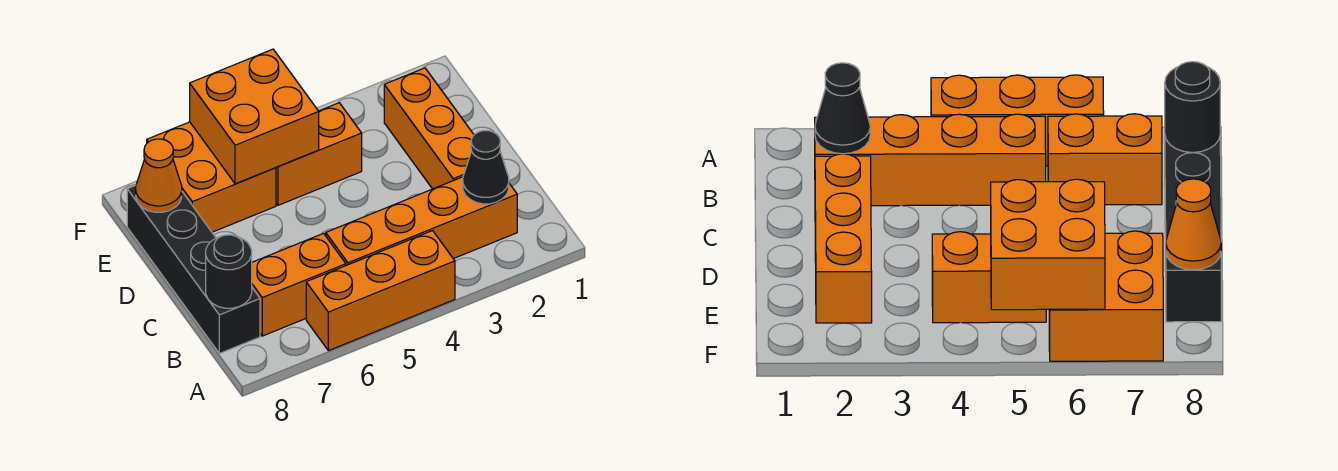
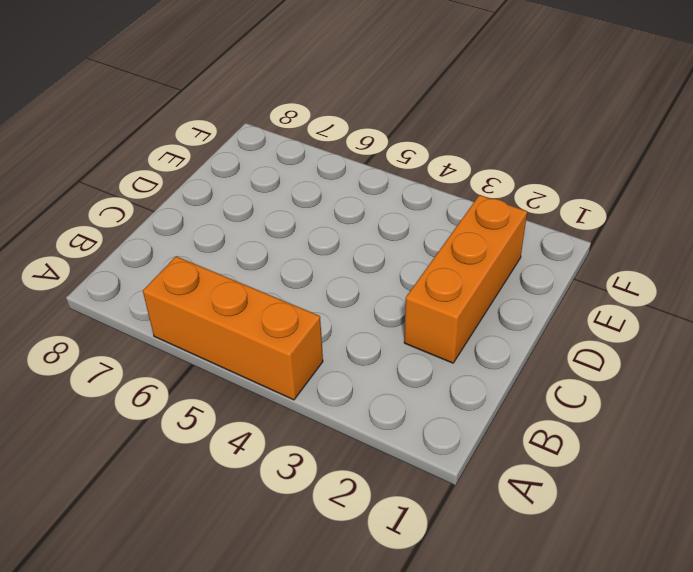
none -> orange 1x4 brick [326,177,517,265]
none -> orange 1x2 brick [252,233,346,336]

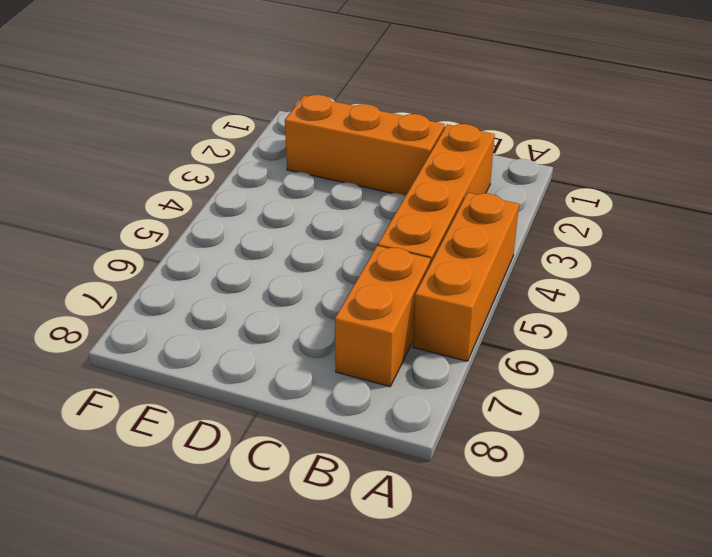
none -> black 1x4 brick [127,185,260,353]
none -> orange 1x2 brick [276,103,362,205]

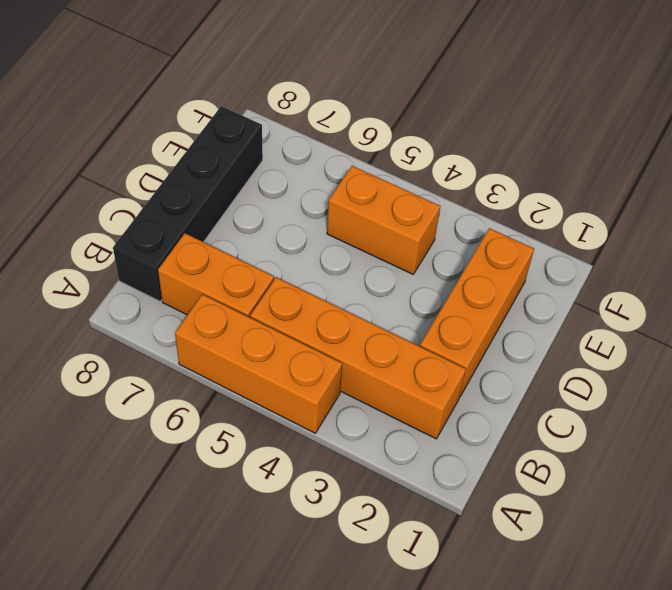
none -> orange 2x2 brick [147,122,276,232]
none -> black 1x1 cone [463,131,509,204]

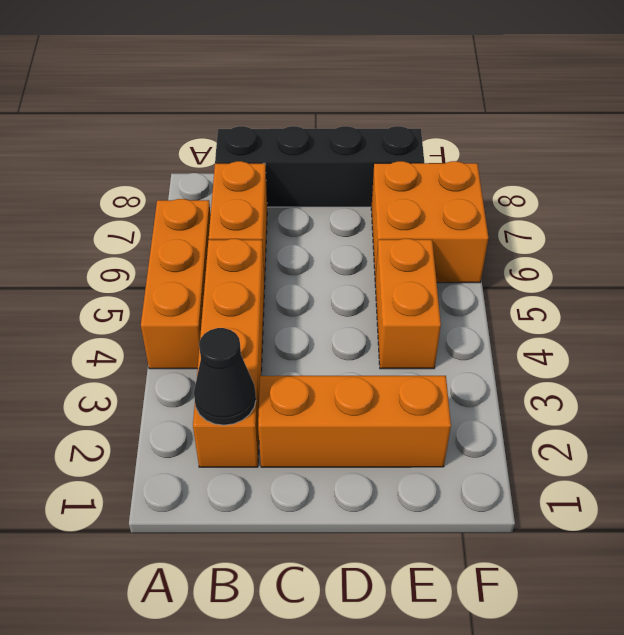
none -> black 1x1 round brick [206,235,252,308]
none -> orange 2x2 brick [190,49,319,184]

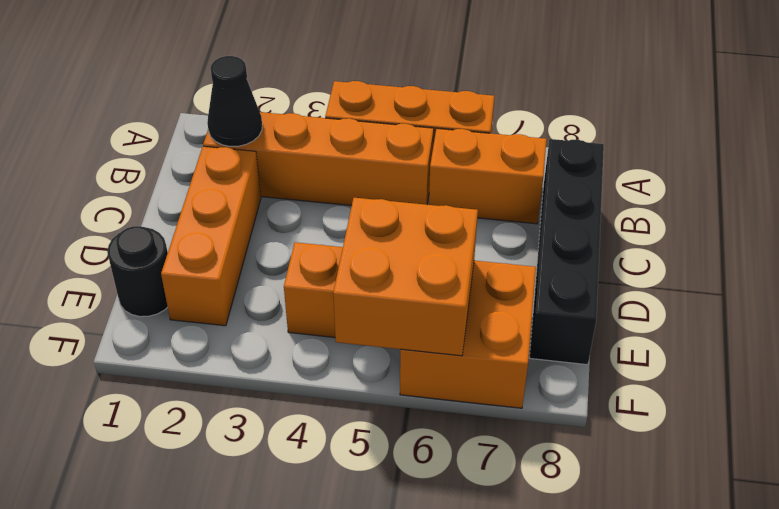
black 1x1 round brick [107,226,168,317] -> black 1x1 round brick moved to [206,235,252,308]
none -> orange 1x1 cone [136,139,182,212]

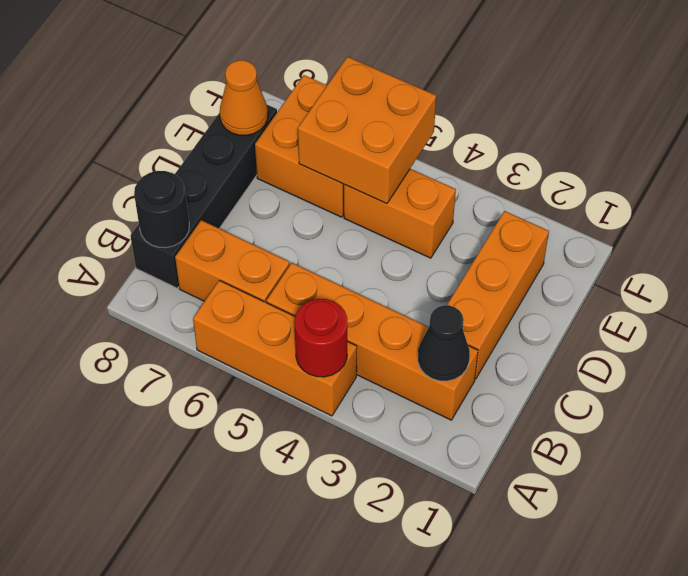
red 1x1 round brick [295,299,347,377] -> none

